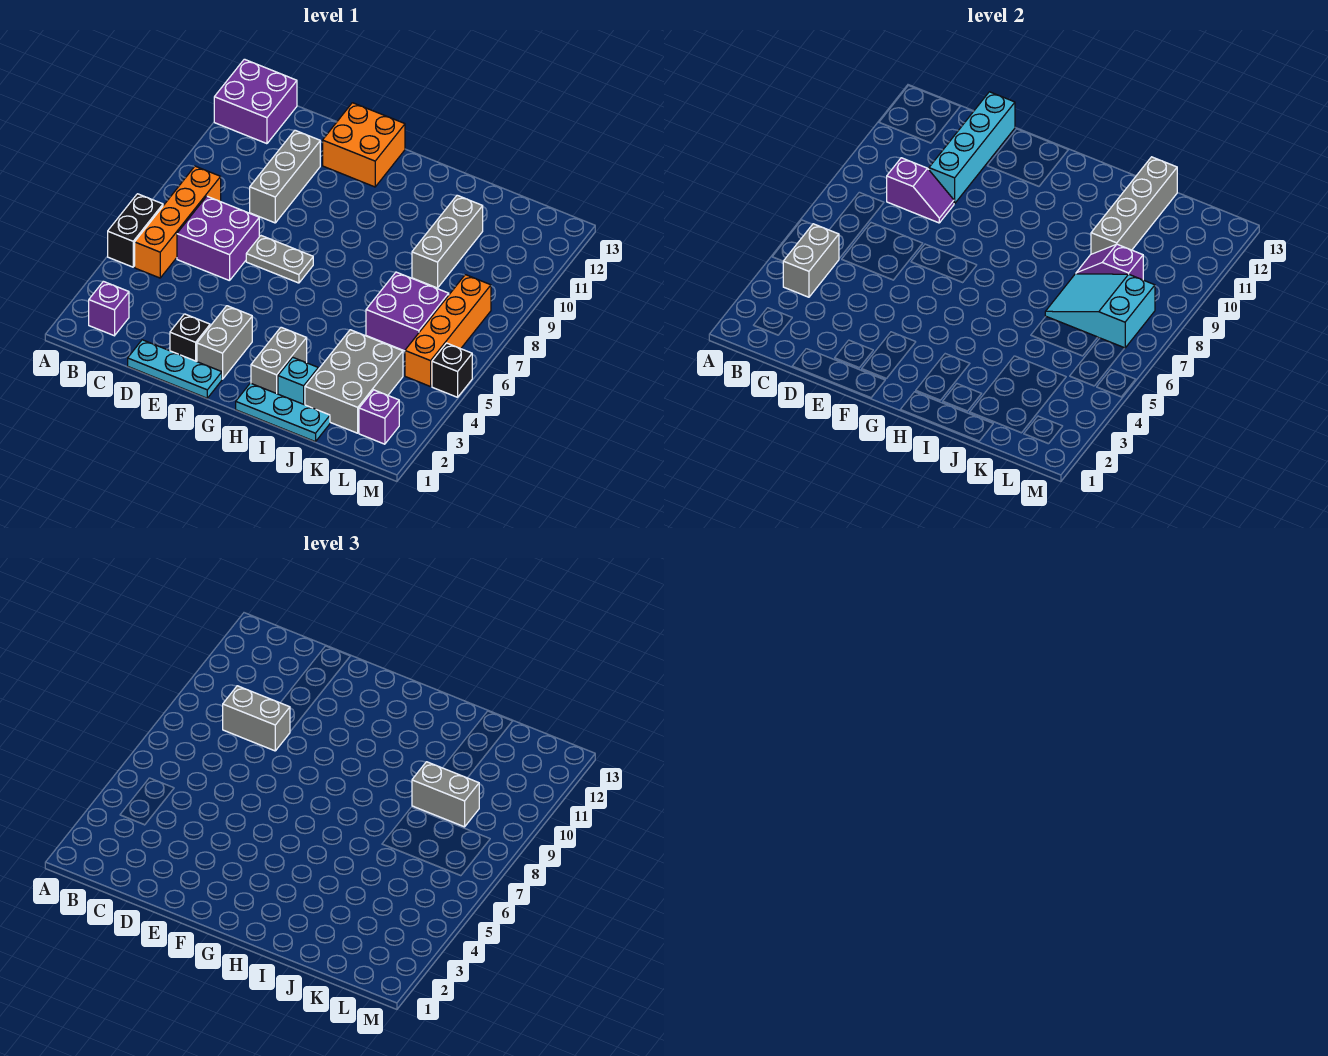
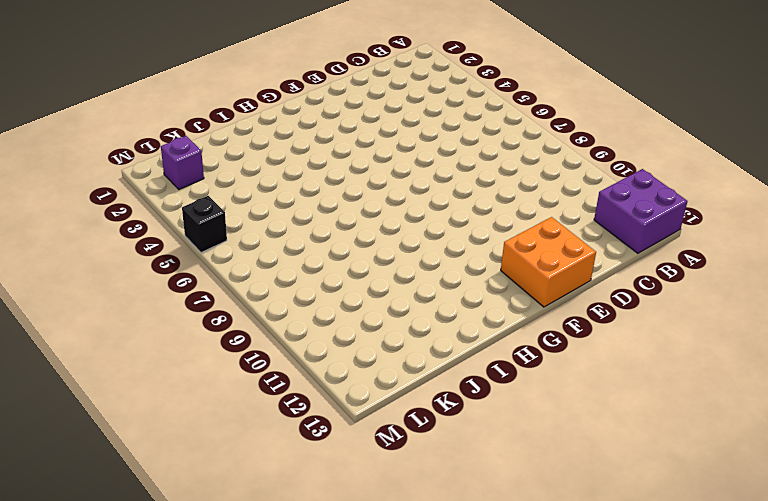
none -> black 1x2 brick [108,194,163,267]
none -> purple 1x1 brick [89,281,129,336]
none -> orange 1x4 brick [135,166,221,278]

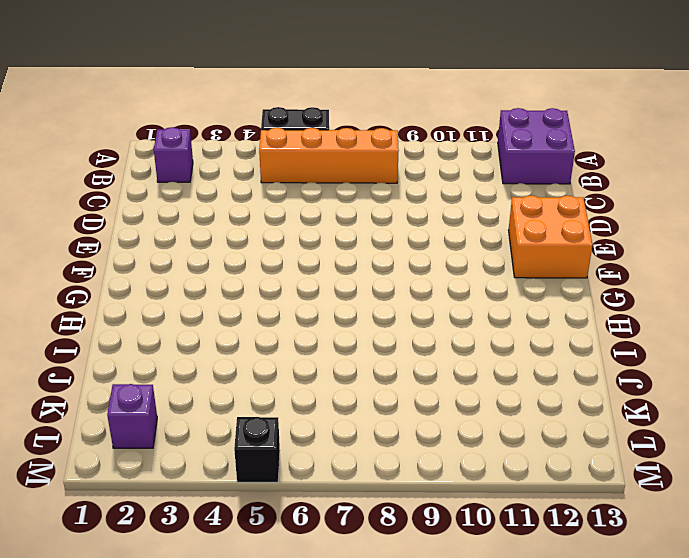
none -> purple 2x2 brick [177,196,259,281]
none -> cyan 1x3 plate [128,340,222,398]
none -> grey 1x3 brick [250,130,320,223]

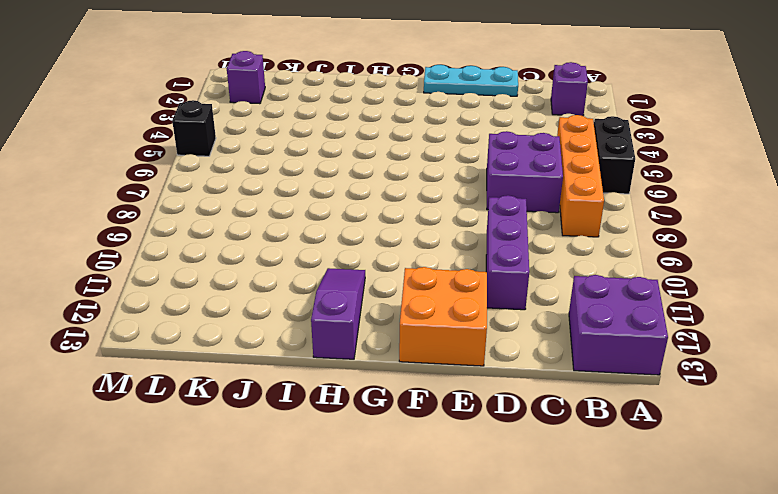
purple 1x3 brick [486,195,529,310] -> grey 1x3 brick [250,130,320,223]
purple 1x3 slope [311,268,365,359] -> none
none -> black 1x1 brick [170,314,210,362]
none -> grey 1x2 plate [246,236,313,283]
none -> grey 1x2 brick [197,306,252,379]

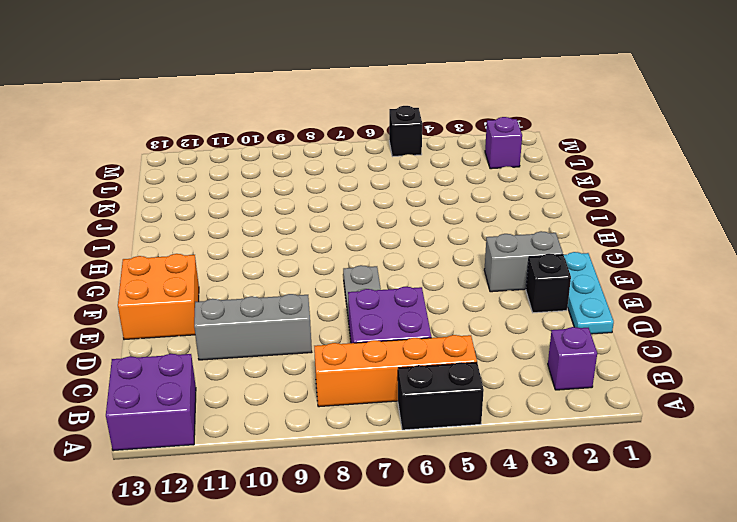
none -> cyan 1x3 plate [236,383,330,442]
none -> grey 1x2 brick [251,327,307,394]
none -> cyan 1x1 brick [278,357,318,405]

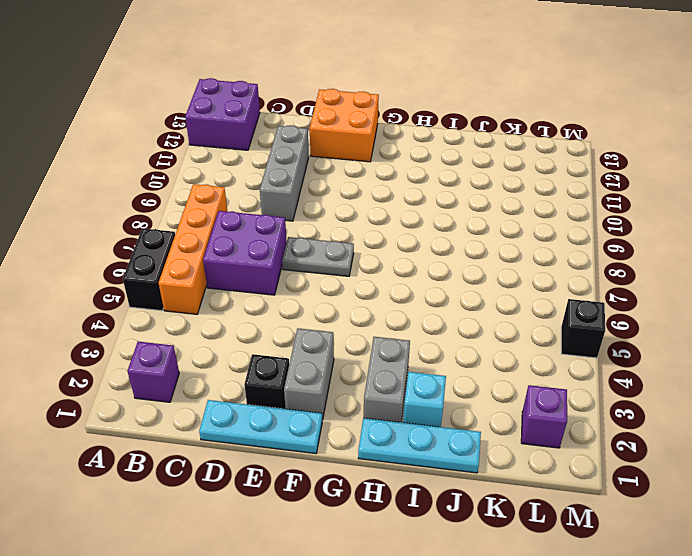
none -> grey 2x3 brick [305,330,403,433]
none -> purple 2x2 brick [366,272,449,351]
none -> grey 1x3 brick [412,195,483,288]

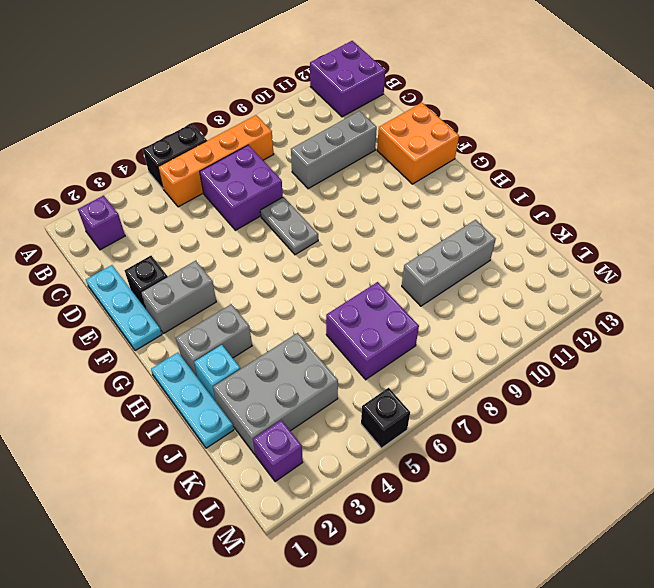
none -> orange 1x4 brick [405,275,491,387]
none -> grey 1x2 brick [783,224,839,297]
none -> purple 1x2 slope [887,158,954,223]

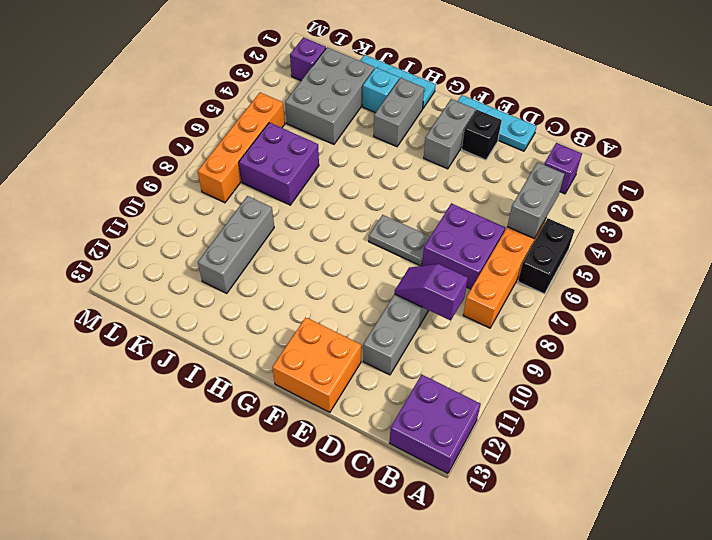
none -> black 1x1 brick [432,343,472,397]
none -> cyan 1x4 brick [929,92,1015,204]
none -> cyan 2x3 slope [1045,274,1155,348]

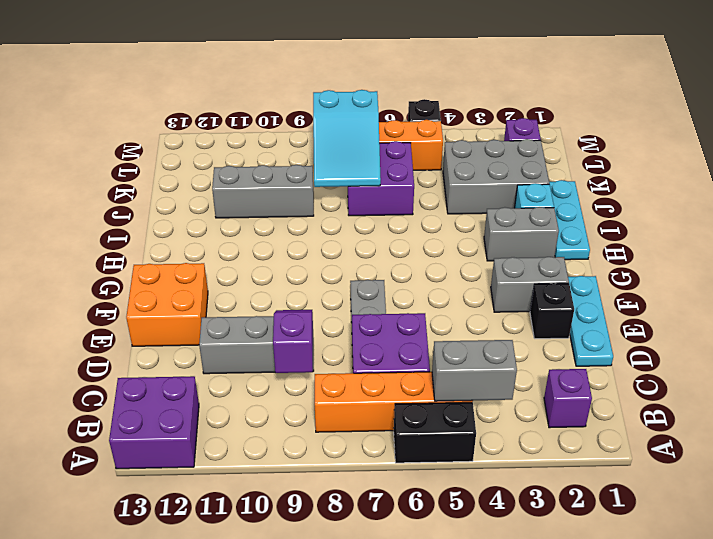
none -> cyan 1x4 brick [929,92,1015,204]
none -> purple 1x2 slope [1076,244,1143,280]
none -> grey 1x4 brick [1091,157,1177,254]

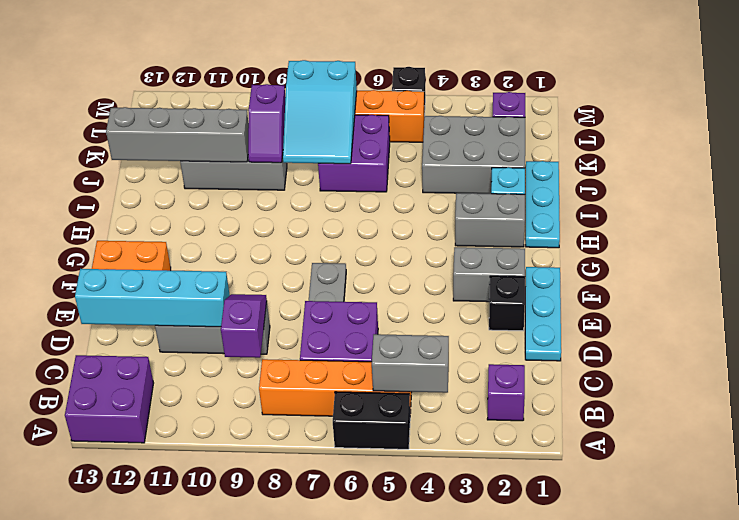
none -> grey 1x2 brick [223,686,290,751]
none -> grey 1x2 brick [412,762,479,827]

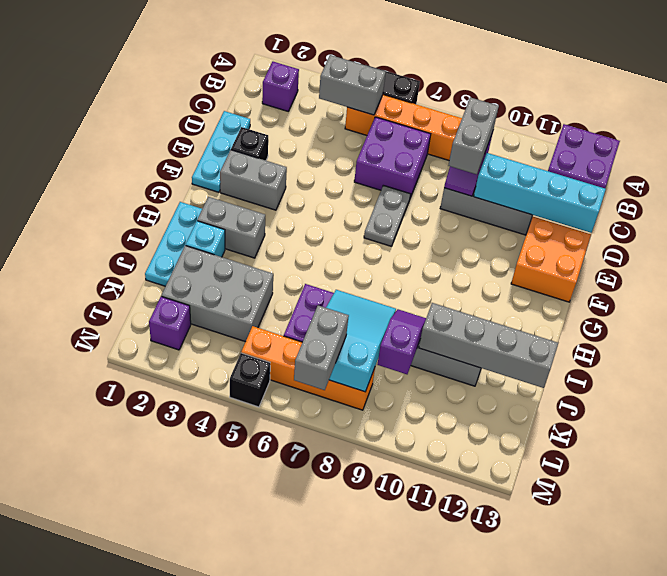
grey 1x2 brick [294,306,349,390] -> grey 1x2 brick moved to [412,762,479,827]

